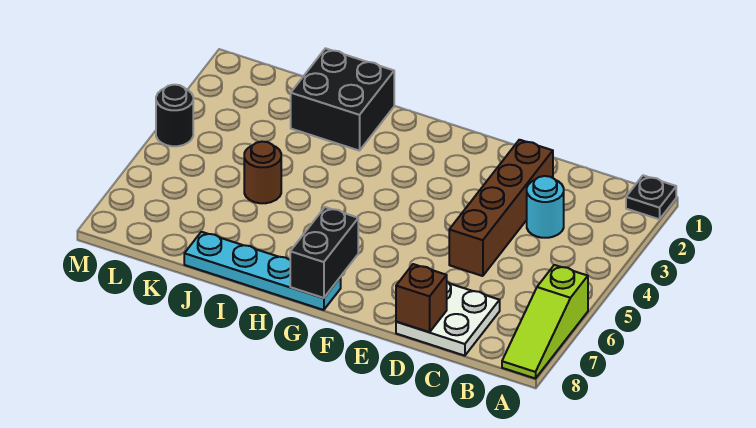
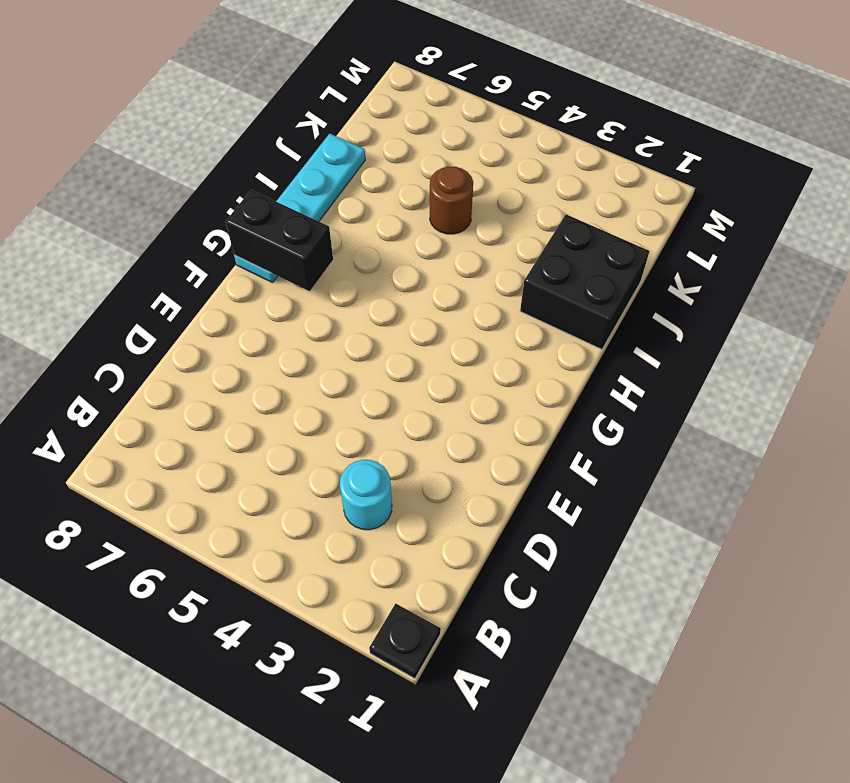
none -> lime 1x3 slope [502,265,588,379]
none -> white 2x2 plate [396,282,500,356]

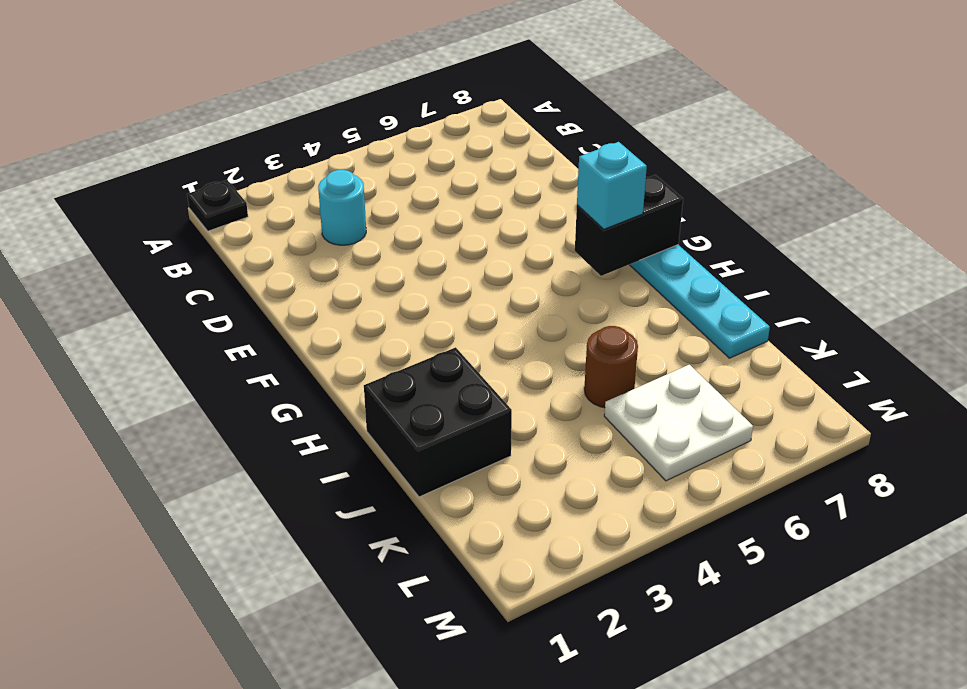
cyan 1x1 brick [577,142,647,229] -> none
white 2x2 plate [604,365,753,481] -> white 2x2 plate moved to [396,282,500,356]
none -> lime 1x3 slope [502,265,588,379]
none -> brown 1x4 brick [449,140,553,276]

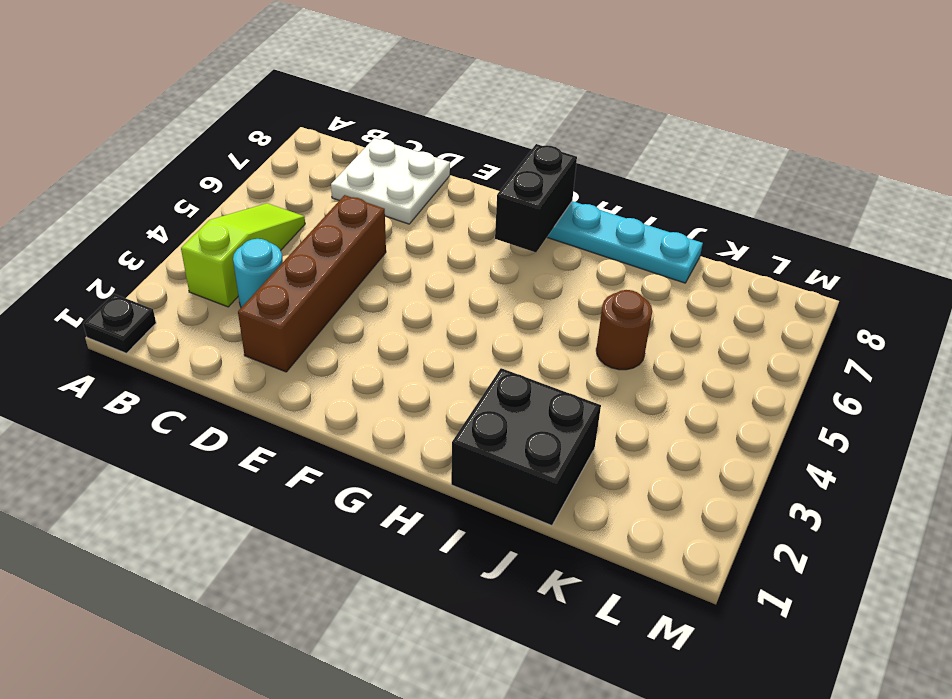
lime 1x3 slope [181,203,305,307] -> lime 1x3 slope moved to [502,265,588,379]
none -> black 1x1 round brick [156,85,193,146]
none -> brown 1x1 brick [396,264,447,332]

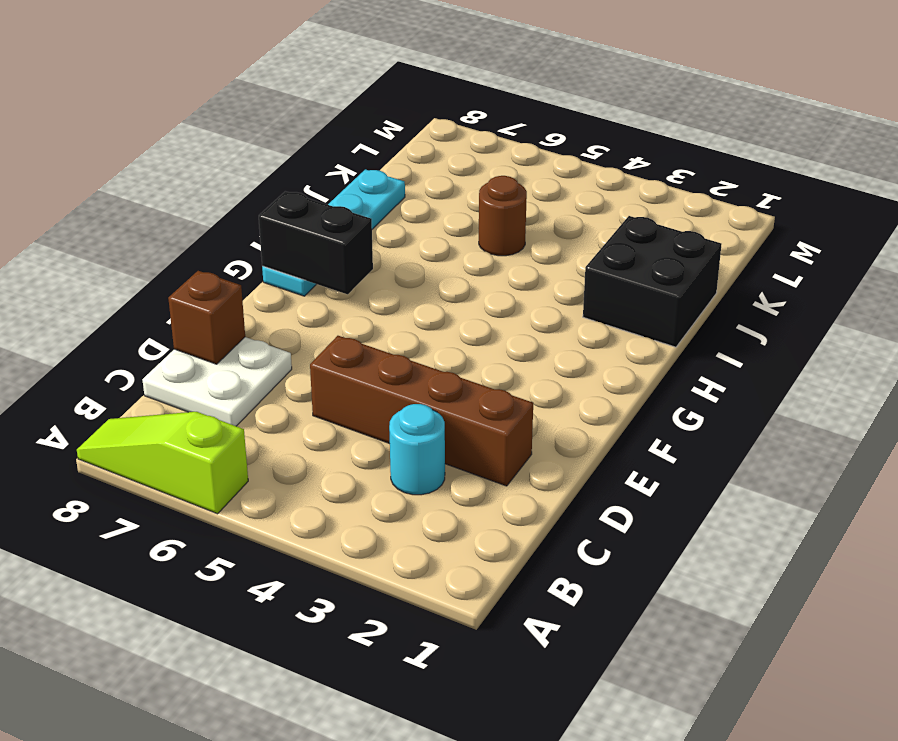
none -> black 1x1 plate [626,175,676,219]
none -> black 1x1 round brick [156,85,193,146]

